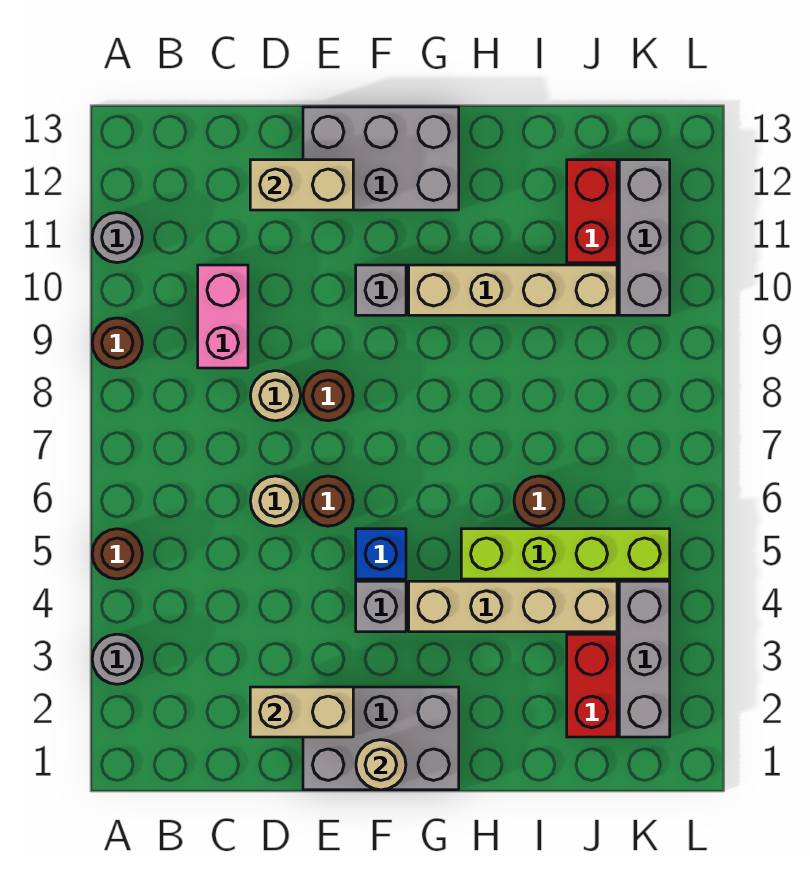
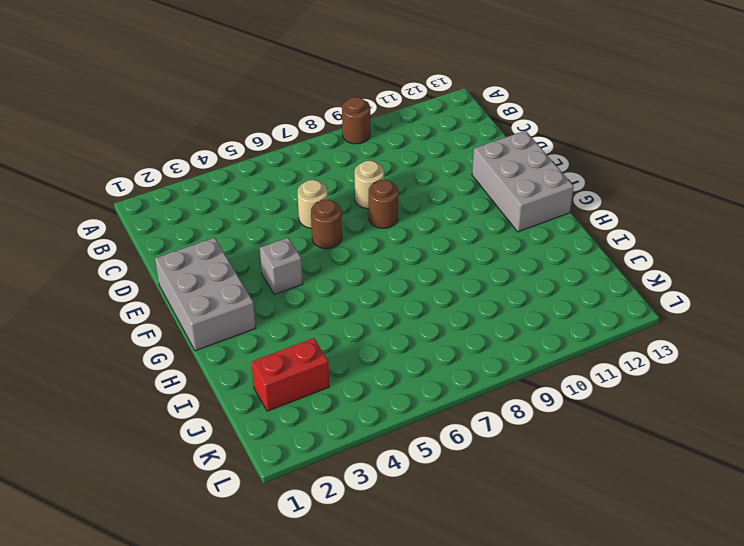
none -> grey 1x1 round brick [92,634,142,684]
none -> brown 1x1 round brick [92,529,142,579]
none -> grey 1x1 round brick [92,212,142,263]

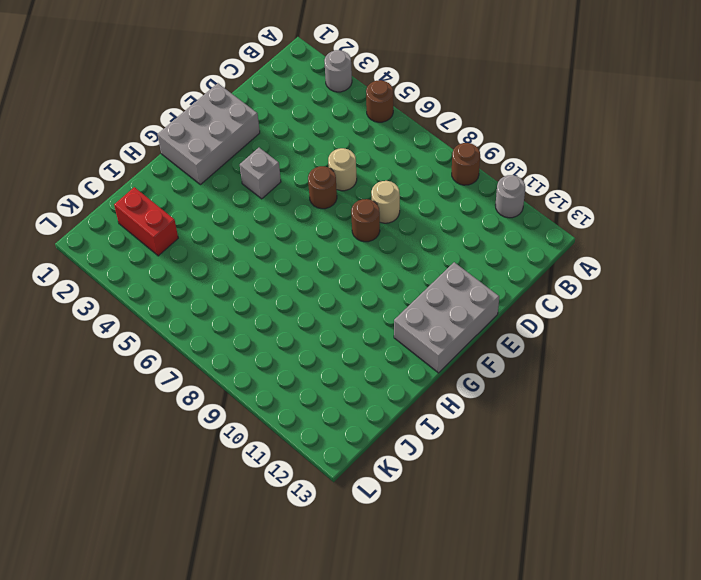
none -> pink 1x2 brick [198,265,248,368]
none -> blue 1x1 brick [356,529,406,579]
none -> grey 1x1 brick [356,265,406,315]

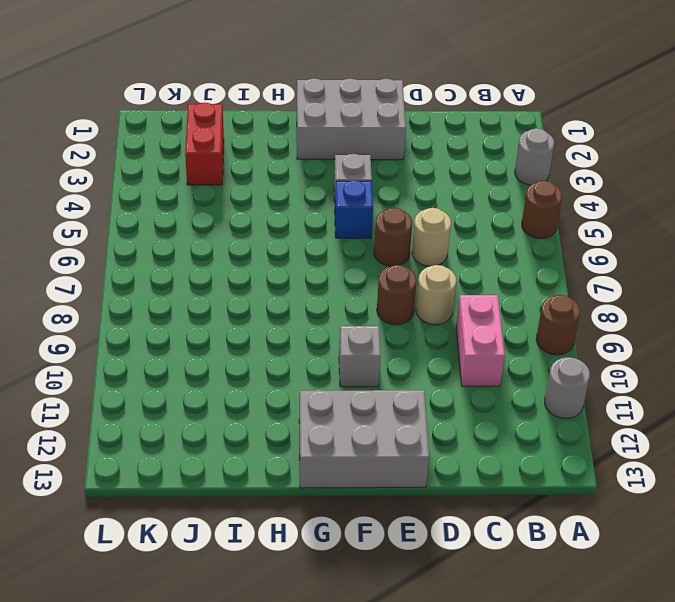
none -> tan 1x4 brick [409,581,617,632]
none -> tan 1x4 brick [409,265,617,315]
none -> lime 1x4 brick [461,529,670,579]

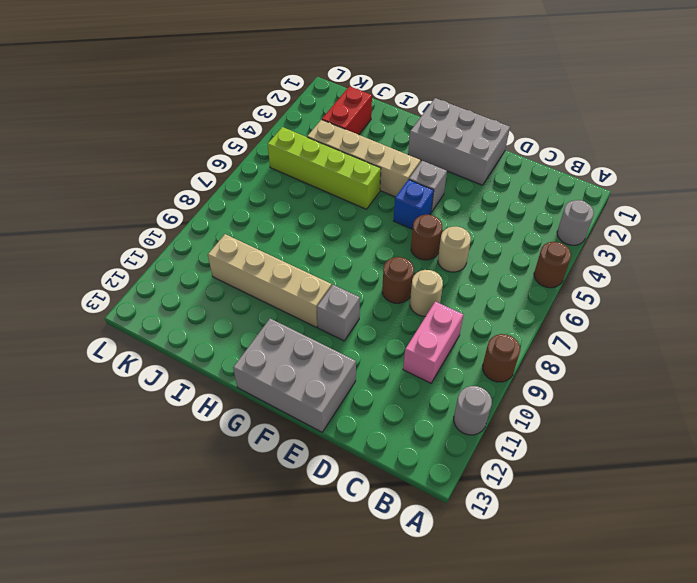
none -> brown 1x1 round brick [514,476,564,526]
none -> red 1x2 brick [567,160,617,263]
none -> grey 1x3 brick [619,581,670,737]

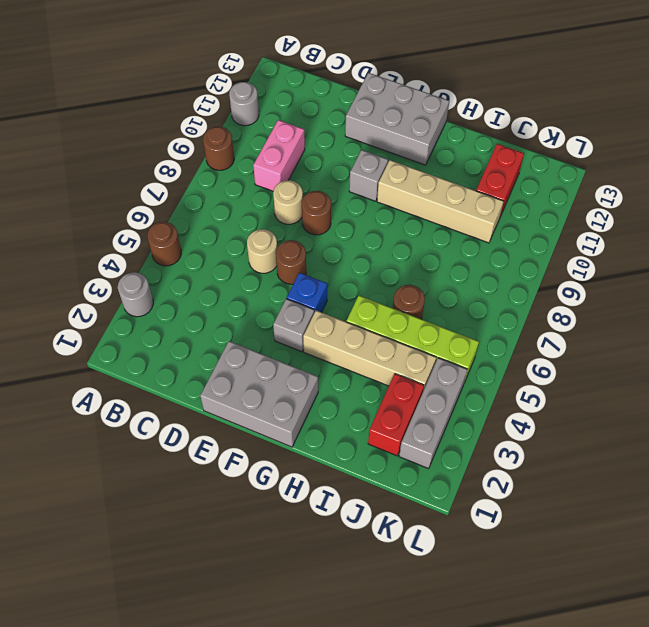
none -> grey 1x3 brick [619,160,670,315]
none -> tan 1x2 brick [250,687,353,737]
none -> tan 1x2 brick [250,160,353,210]

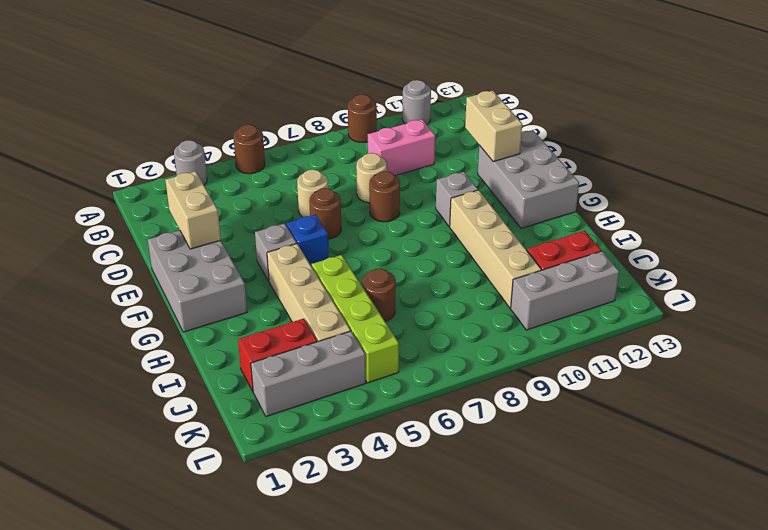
none -> tan 1x1 round brick [356,740,406,790]

